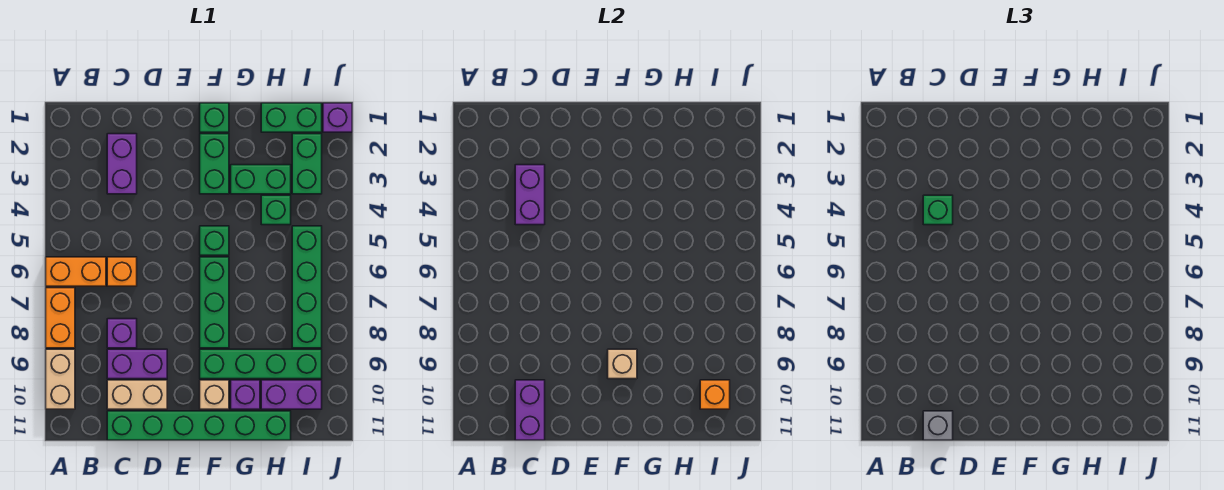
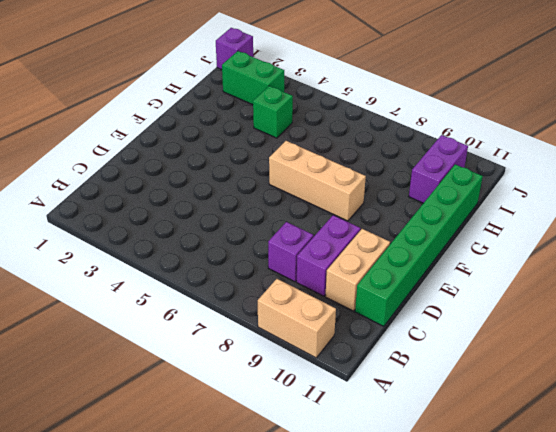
tan 1x3 brick [269,141,366,221] -> green 1x3 brick [200,257,229,348]
none -> orange 1x2 brick [46,257,106,286]
none -> orange 1x2 brick [46,288,75,348]
none -> purple 1x2 brick [107,134,137,194]

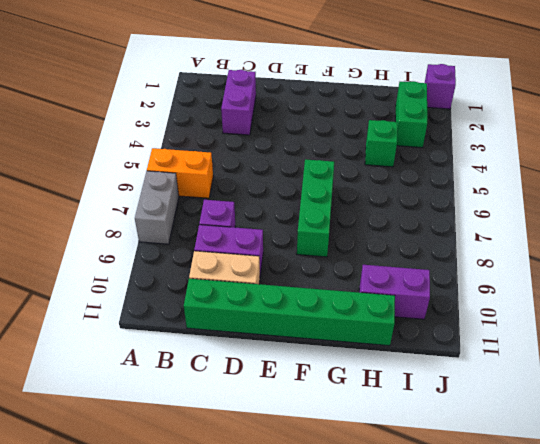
grey 1x2 brick [135,171,179,244] -> orange 1x2 brick [46,288,75,348]
none -> tan 1x2 brick [46,349,75,409]
none -> orange 1x1 brick [107,257,137,286]
none -> green 1x1 brick [200,103,229,132]

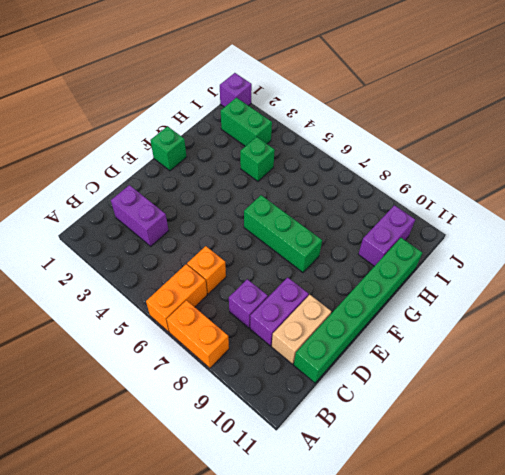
none -> tan 1x2 brick [46,349,75,409]
none -> green 1x2 brick [200,134,229,194]
none -> green 1x1 brick [200,226,229,255]

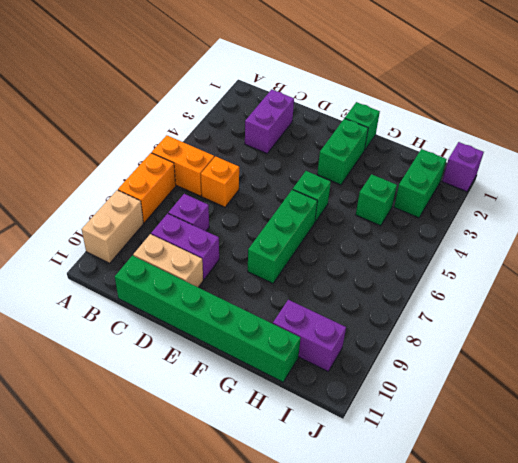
none -> green 1x4 brick [200,349,322,379]
none -> tan 1x1 brick [200,380,229,409]
none -> green 1x2 brick [231,165,291,194]

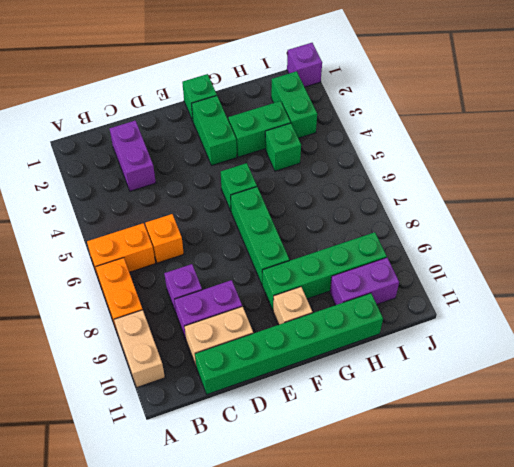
none -> purple 1x1 brick [231,380,260,409]
none -> green 1x2 brick [261,103,322,132]
none -> green 1x4 brick [292,226,322,348]

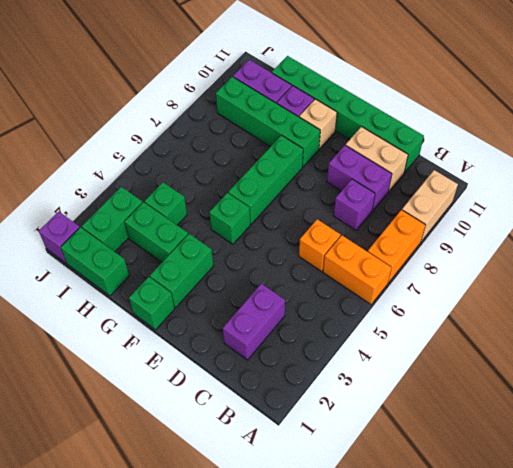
none -> green 1x4 brick [292,226,322,348]
none -> purple 1x2 brick [515,165,545,225]
none -> purple 1x2 brick [515,380,545,440]

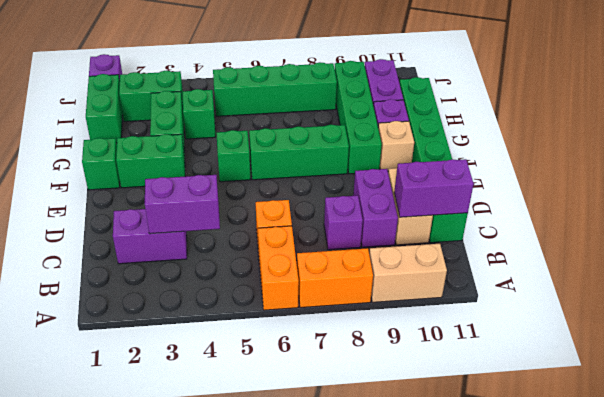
none -> tan 1x1 brick [608,349,637,379]
none -> orange 1x1 brick [700,380,730,409]
none -> green 1x1 brick [923,195,953,225]

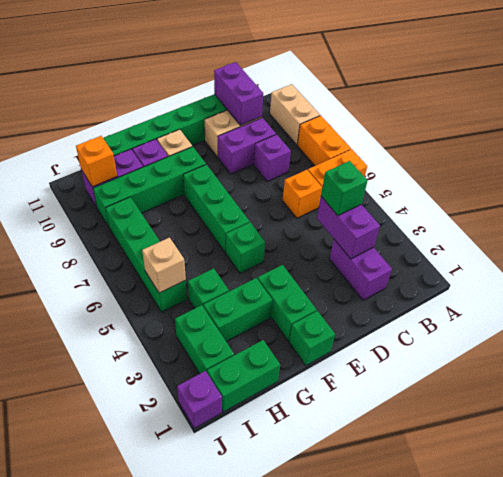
tan 1x1 brick [142,238,186,293] -> tan 1x1 brick moved to [608,349,637,379]
none -> grey 1x1 brick [923,411,953,440]

